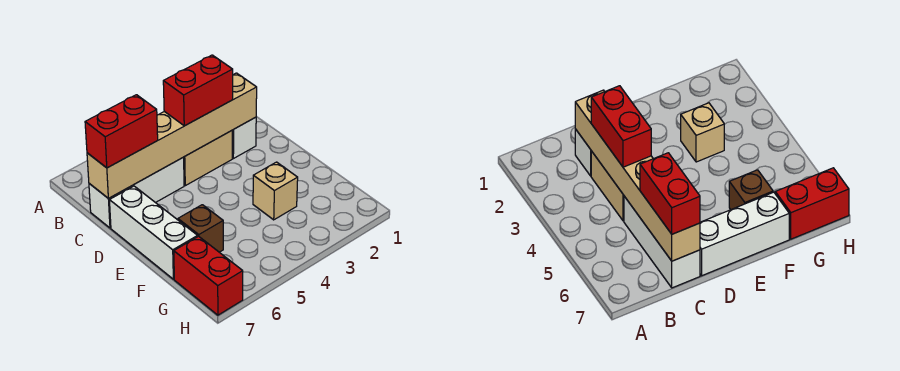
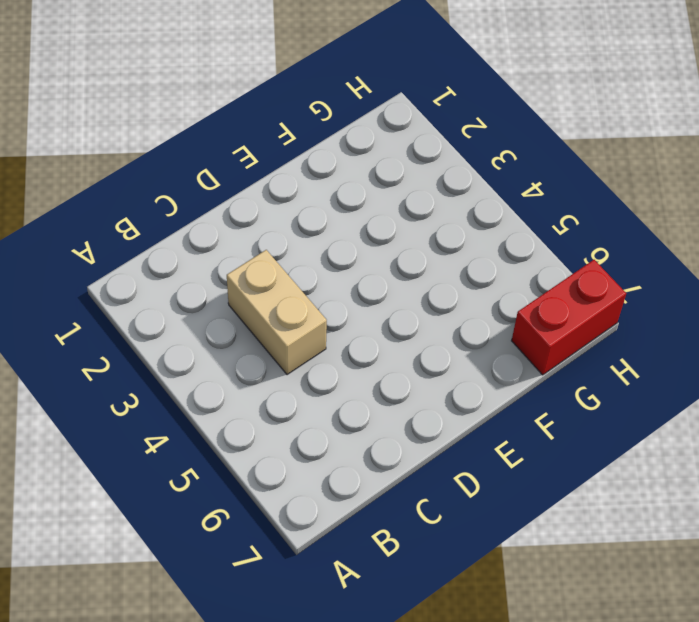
none -> white 1x1 brick [232,117,256,159]
none -> white 1x3 brick [89,157,184,228]

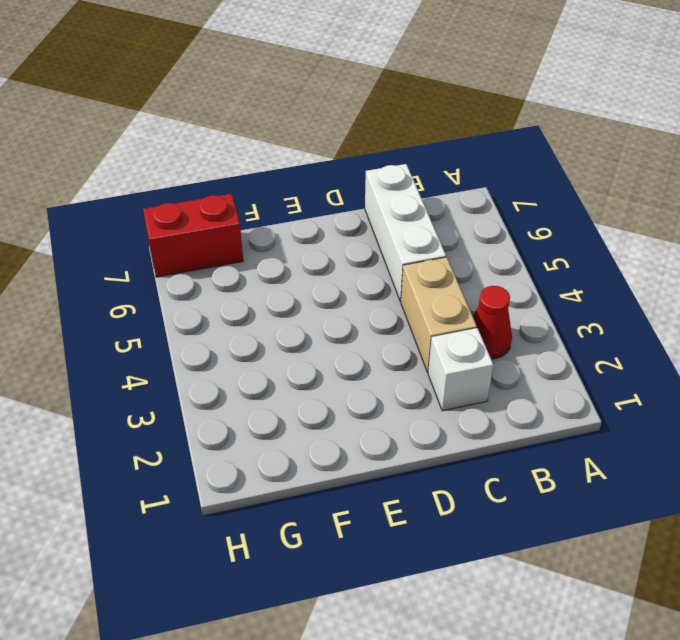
red 1x1 cone [473,286,512,359] -> none
none -> white 1x3 brick [110,186,198,279]
none -> tan 1x1 brick [253,162,298,220]

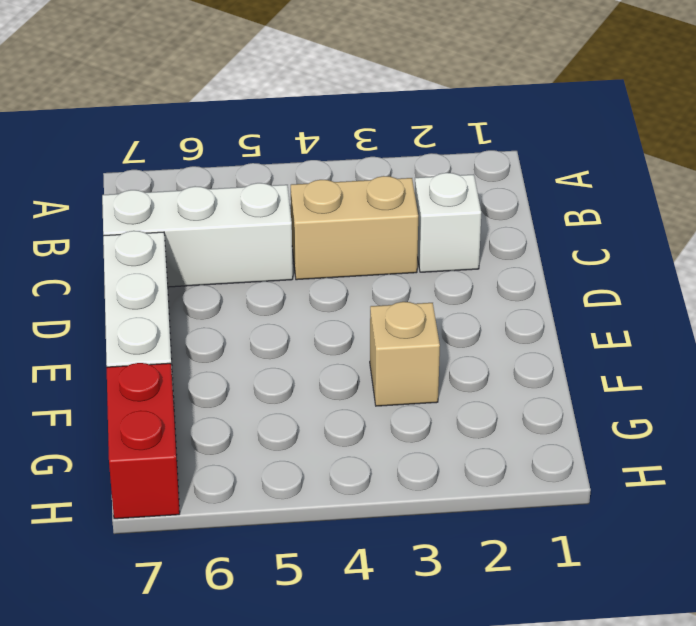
none -> brown 1x1 brick [178,205,223,252]
none -> tan 1x6 brick [87,73,257,198]

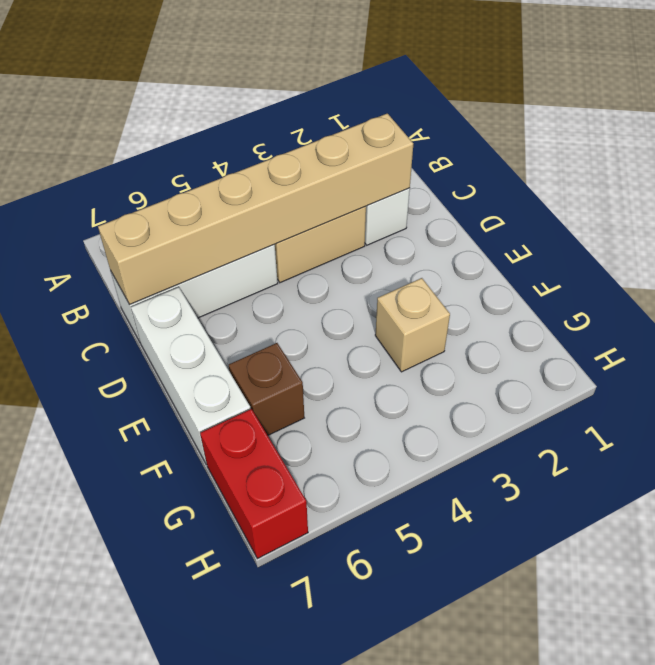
none -> red 1x2 brick [163,55,233,126]
none -> red 1x2 brick [85,95,158,168]

